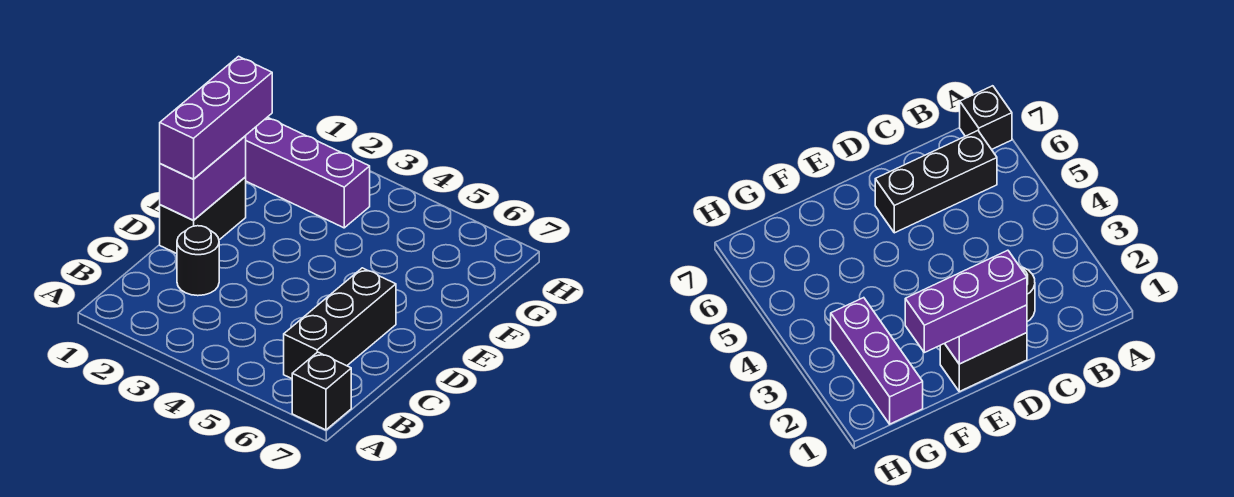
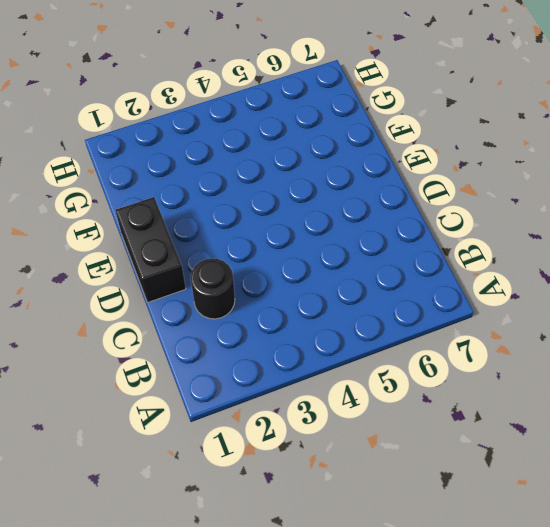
none -> black 1x1 brick [292,352,351,430]
none -> black 1x3 brick [284,268,396,379]

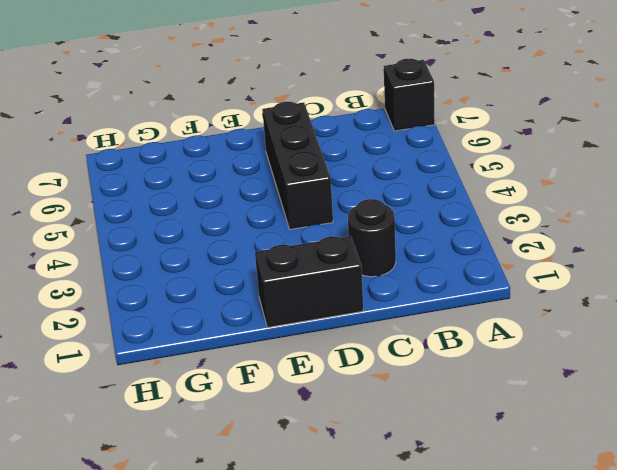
black 1x3 brick [262,102,333,229] -> black 1x3 brick turned to [284,268,396,379]
none -> purple 1x3 brick [246,117,370,228]
none -> purple 1x2 brick [160,136,246,220]

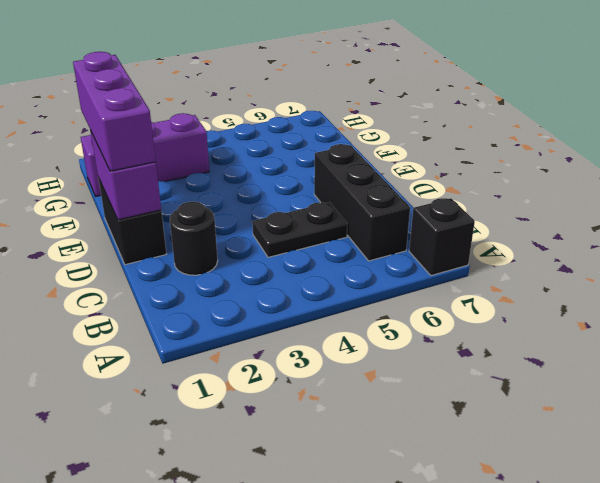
black 1x2 plate [252,202,347,257] -> none

